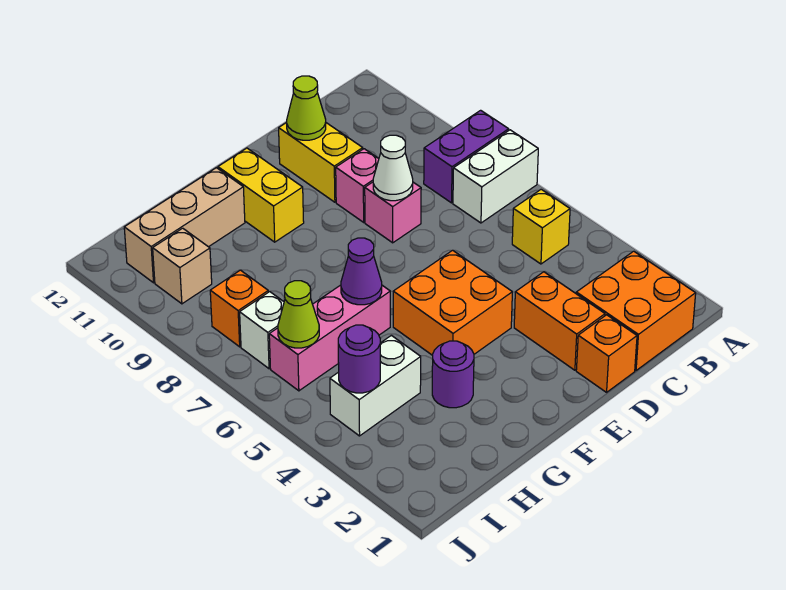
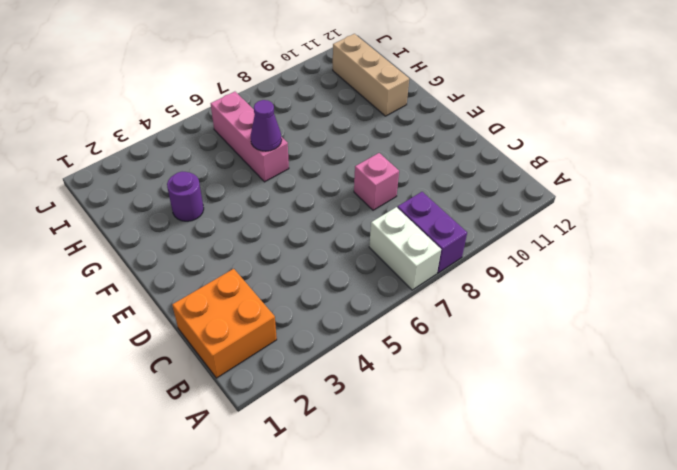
none -> yellow 1x1 brick [512,189,570,264]
none -> orange 1x1 brick [576,315,637,392]
none -> orange 1x2 brick [514,272,605,370]

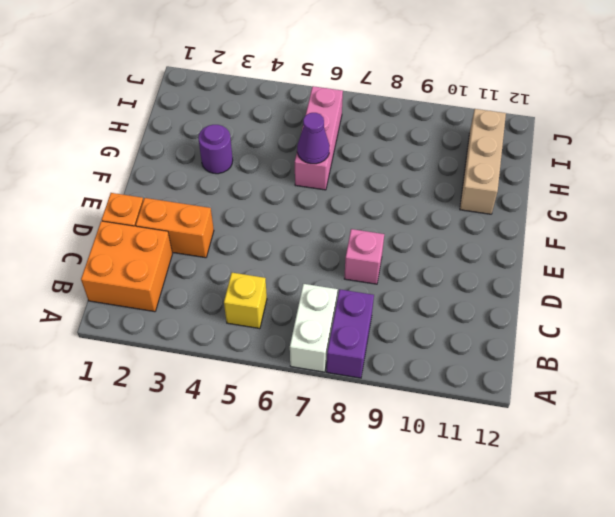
none -> pink 1x1 brick [336,149,379,222]
none -> yellow 1x2 brick [279,123,363,202]
none -> orange 2x2 brick [393,250,512,355]

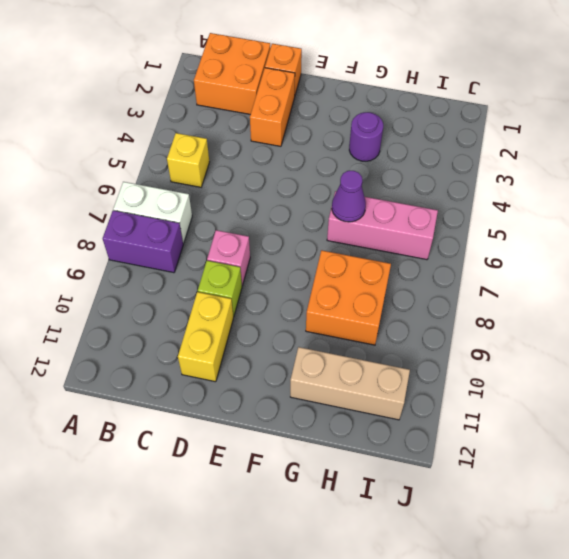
lime 1x1 brick [198,261,242,317] -> pink 1x1 brick [336,149,379,222]
orange 2x2 brick [306,250,391,345] -> orange 2x2 brick moved to [393,250,512,355]
none -> yellow 1x2 brick [218,148,304,242]
none -> white 1x2 brick [330,335,421,436]
none -> white 1x1 brick [240,292,284,369]

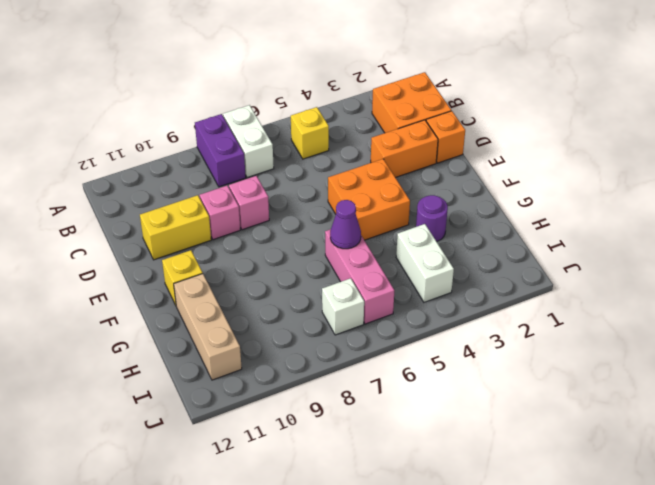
yellow 1x1 brick [162,250,203,305] -> yellow 1x2 brick [218,148,304,242]
none -> orange 1x1 brick [210,270,268,347]
none -> tan 1x1 brick [153,228,212,304]
none -> white 1x1 cone [373,135,413,201]

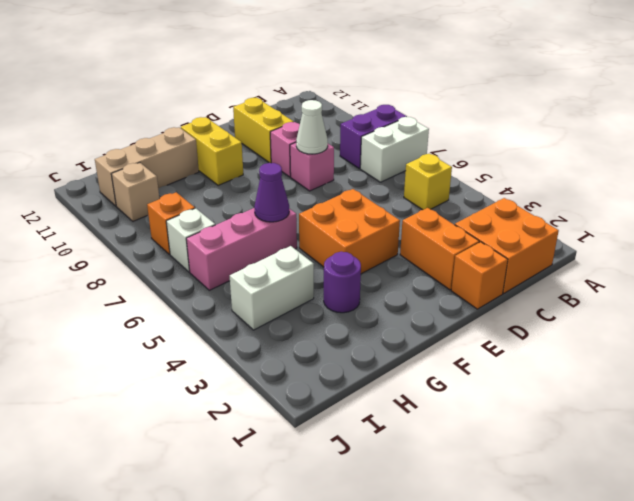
none -> lime 1x1 cone [287,76,326,140]
none -> purple 1x1 round brick [338,325,380,393]
none -> lime 1x1 cone [278,281,319,348]

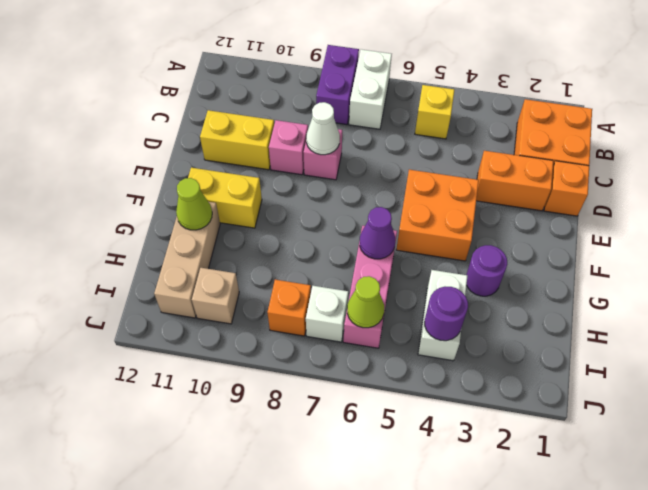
lime 1x1 cone [176,178,212,230] -> lime 1x1 cone moved to [287,76,326,140]

